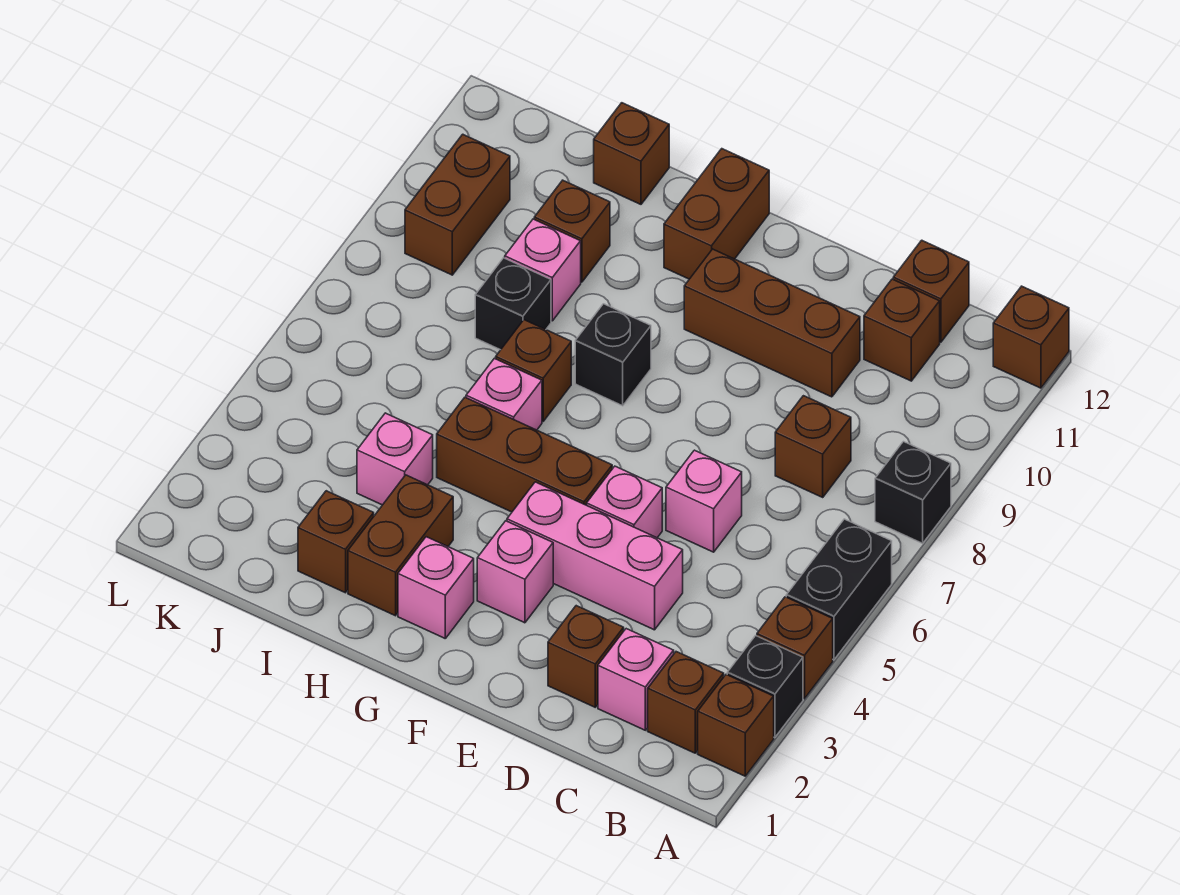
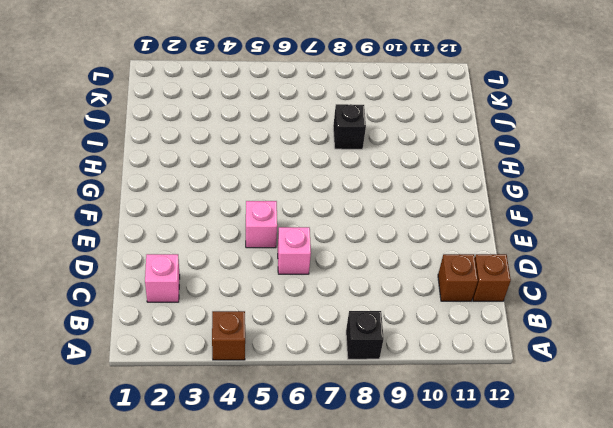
none -> brown 1x1 brick [698,674,774,776]
none -> black 1x1 brick [727,636,803,737]
none -> black 1x2 brick [786,519,892,660]
none -> brown 1x1 brick [993,286,1069,388]

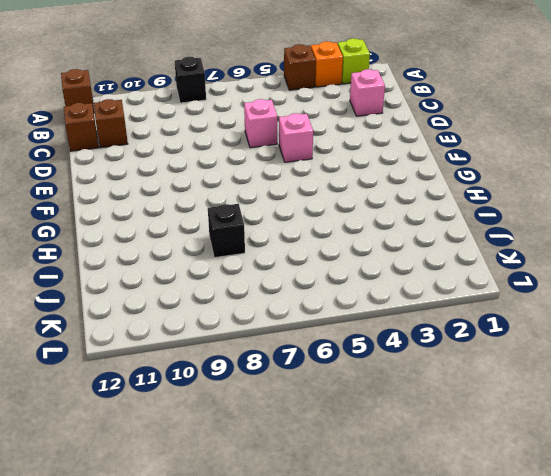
lime 1x1 brick [338,38,370,84] -> brown 1x1 brick [698,674,774,776]
orange 1x1 brick [311,41,343,87] -> black 1x1 brick [727,636,803,737]
none -> black 1x2 brick [786,519,892,660]
none -> brown 1x1 brick [648,652,724,753]
none -> brown 1x1 brick [775,396,851,497]
none -> brown 1x1 brick [548,606,624,707]

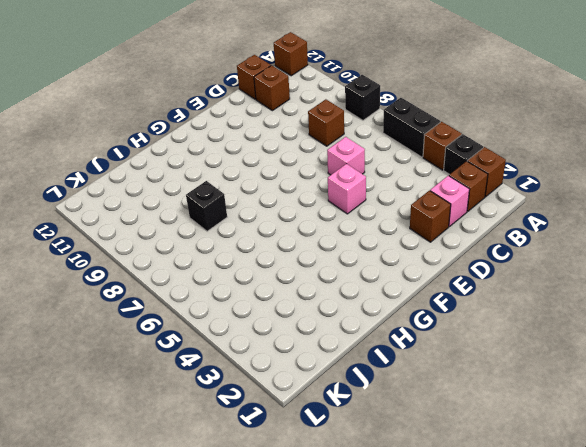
none -> pink 1x3 brick [507,482,683,630]
none -> brown 1x3 brick [684,249,860,397]
none -> pink 1x1 brick [477,521,553,623]
none -> brown 1x3 brick [437,397,612,512]

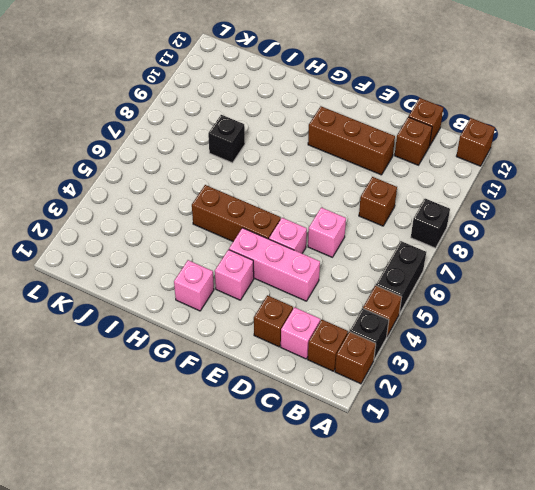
none -> black 1x1 brick [575,304,651,406]
none -> brown 1x2 brick [664,149,769,279]
none -> brown 1x2 brick [348,475,453,616]
none -> pink 1x1 brick [466,358,542,430]

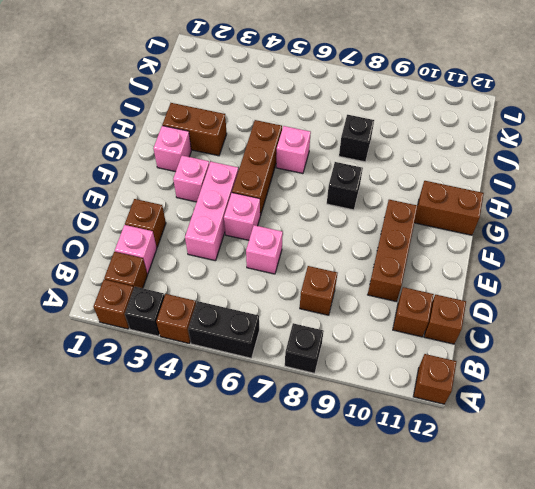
none -> brown 1x1 brick [496,320,571,421]
none -> brown 1x1 brick [298,491,374,593]
none -> pink 1x1 brick [357,413,433,505]
none -> pink 1x1 brick [505,219,581,321]

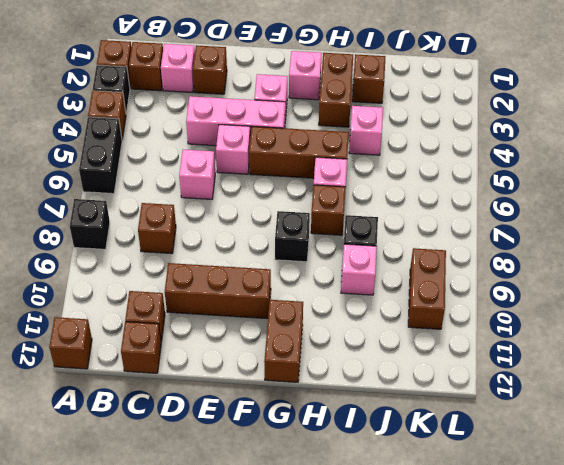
none -> brown 1x1 brick [534,180,610,282]
none -> brown 1x1 brick [594,103,669,204]

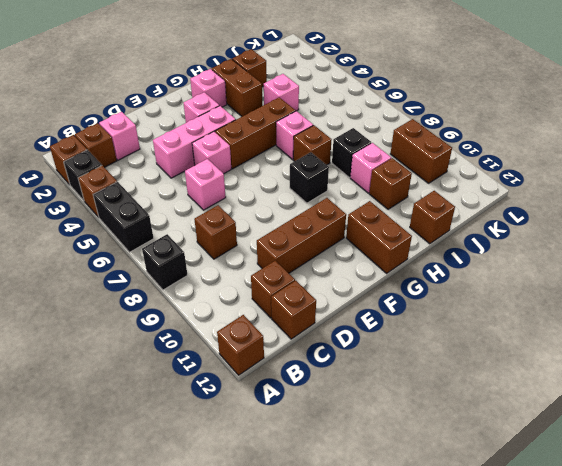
none -> brown 1x1 brick [548,606,624,707]

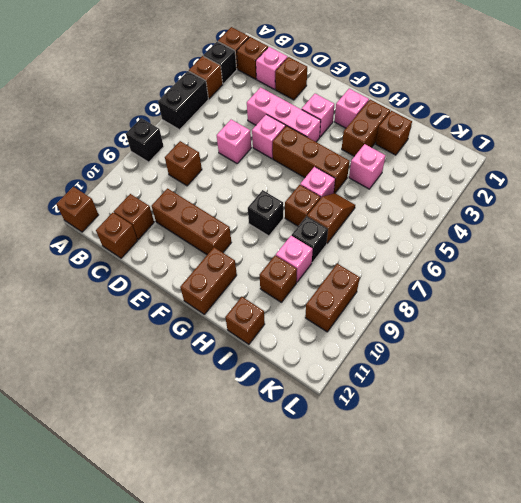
brown 1x2 slope [307,193,355,243] -> none

